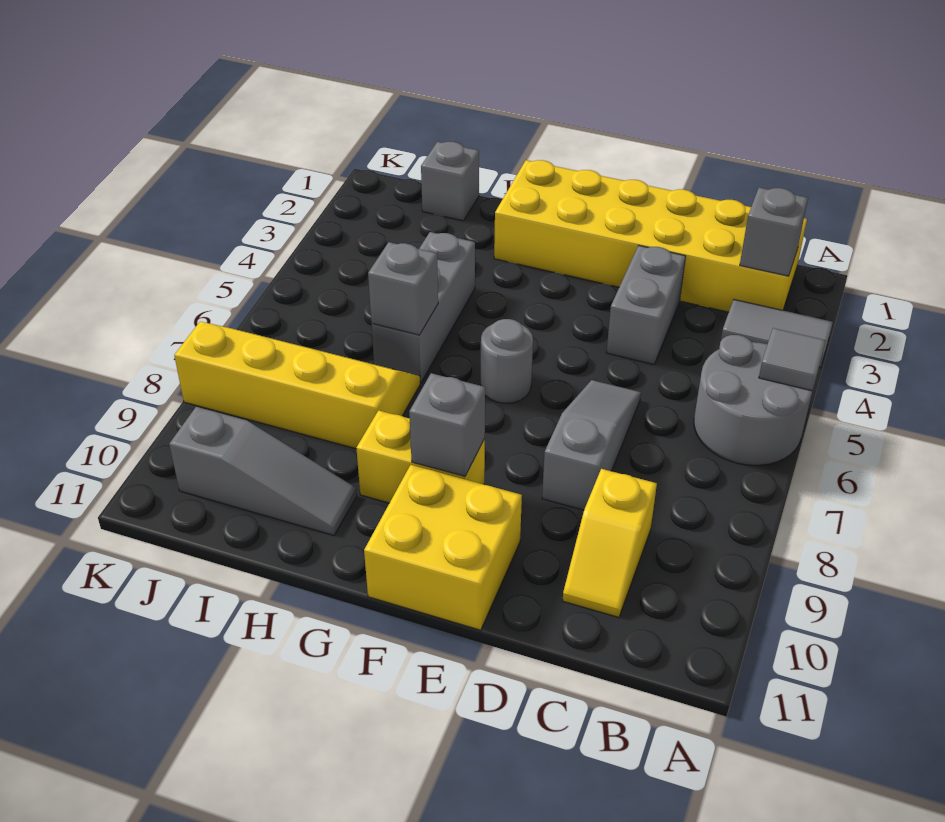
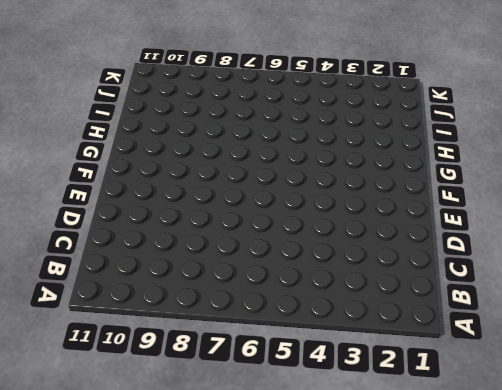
none -> grey 1x2 tile [721,300,833,368]
none -> grey 2x2 round brick [694,335,812,465]
none -> yellow 2x6 brick [494,160,807,312]

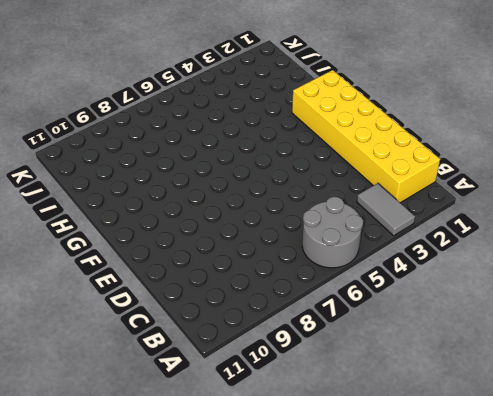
none -> yellow 1x2 slope [563,469,657,617]
none -> grey 1x2 brick [607,246,686,365]
none -> grey 1x3 slope [542,380,641,510]

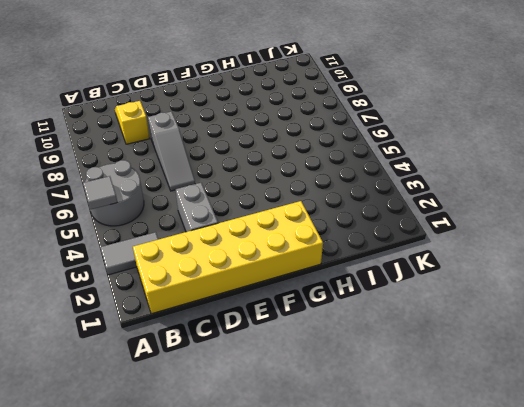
none -> yellow 2x2 brick [364,465,522,630]
none -> grey 1x1 round brick [481,319,533,403]
none -> yellow 1x2 brick [356,410,485,503]

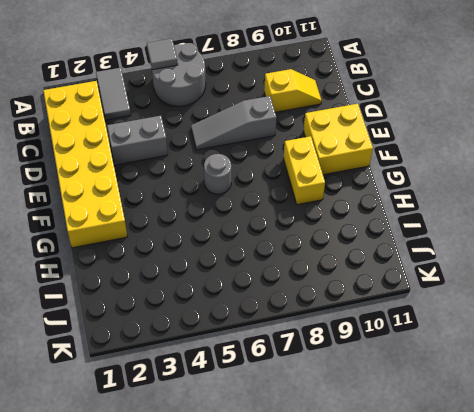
none -> grey 1x3 brick [372,232,475,383]
none -> yellow 2x4 slope [174,322,420,449]
none -> grey 1x3 slope [169,407,357,535]

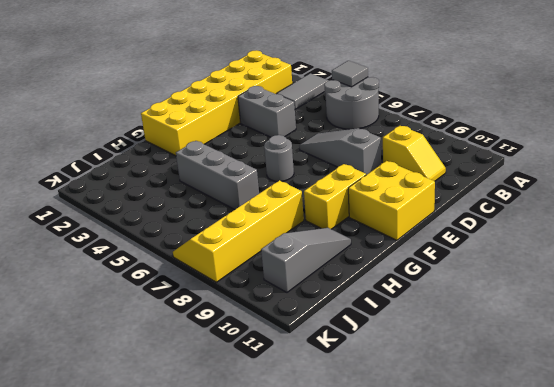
none -> grey 1x1 brick [421,142,479,221]
none -> grey 1x1 brick [740,188,808,276]
none -> grey 1x1 brick [409,373,485,476]

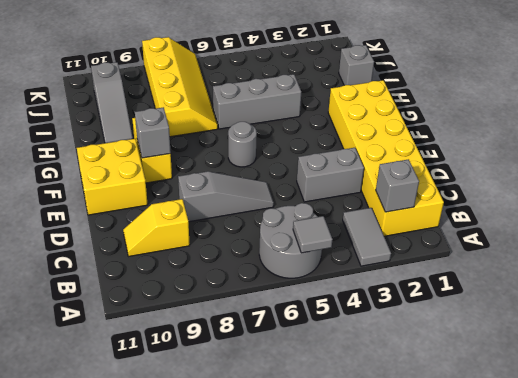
none -> grey 1x1 brick [368,242,438,335]

